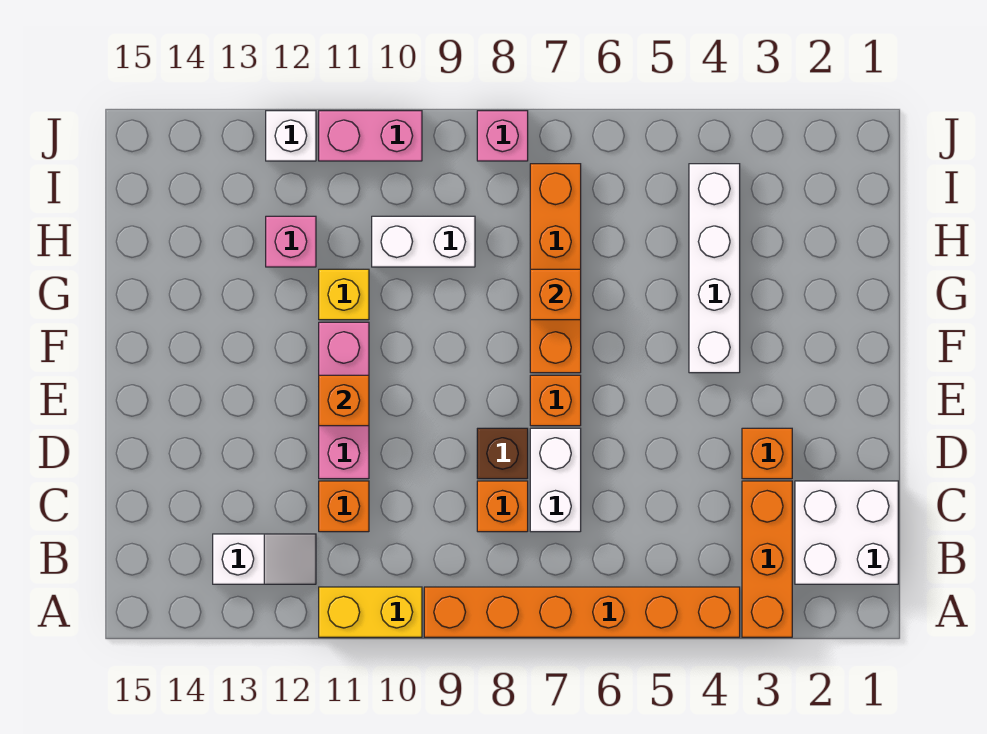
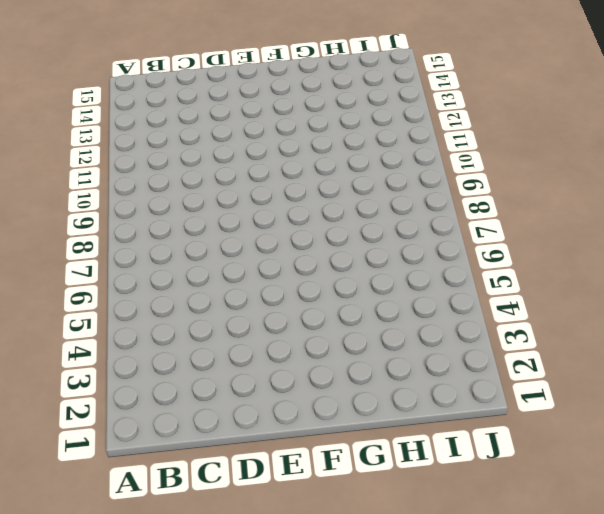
none -> orange 1x3 brick [742,481,792,637]
none -> orange 1x6 brick [424,587,740,637]
none -> yellow 1x2 brick [319,587,422,637]

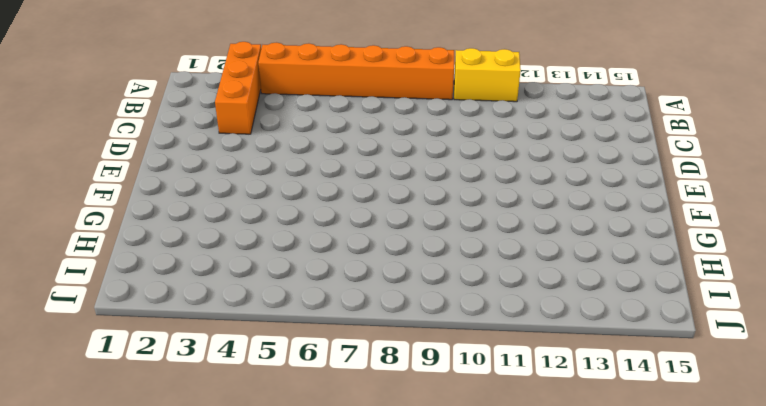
none -> white 2x2 brick [795,481,898,584]
none -> white 1x2 slope [213,534,316,584]
none -> white 1x2 brick [530,428,581,532]

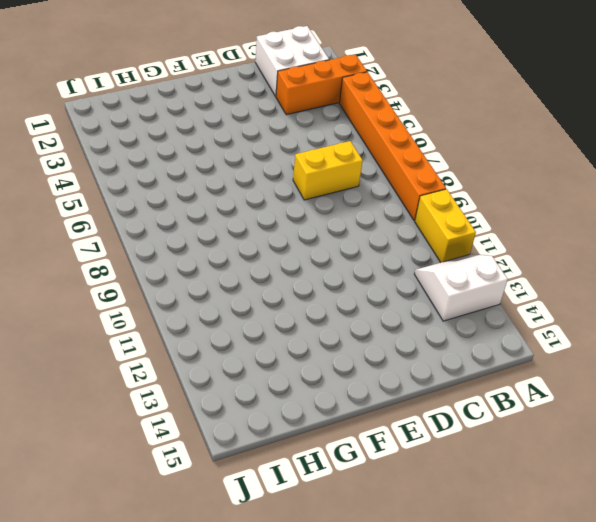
white 2x2 slope [414,254,508,321] -> white 1x2 slope [213,534,316,584]
yellow 1x2 brick [293,141,363,200] -> white 1x2 brick [530,428,581,532]
none -> orange 1x1 brick [477,481,528,532]
none -> orange 1x1 brick [319,481,369,532]
none -> orange 1x1 brick [742,428,792,479]

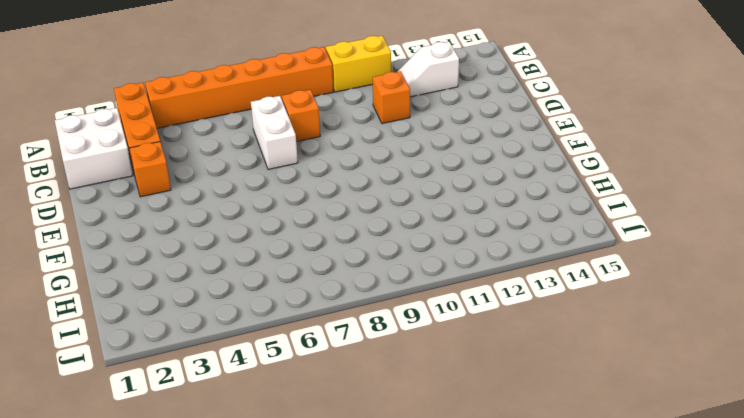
none -> brown 1x1 brick [477,428,528,479]
none -> pink 1x3 brick [319,322,369,479]
none -> orange 1x1 brick [530,375,581,426]

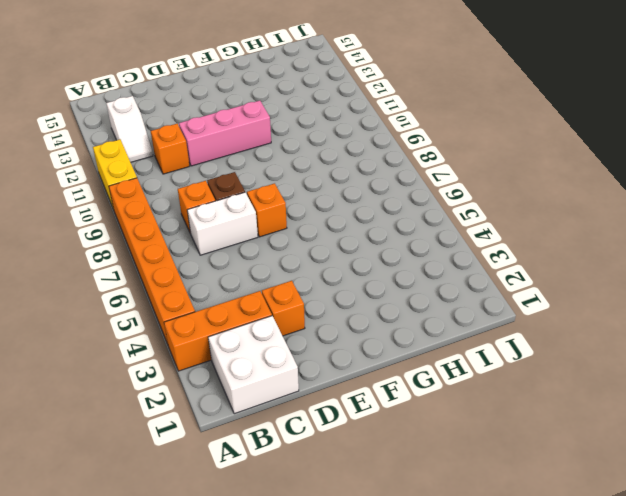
none -> white 1x4 brick [689,164,740,373]
none -> orange 1x4 brick [530,164,581,373]
none -> yellow 1x1 brick [319,269,369,320]

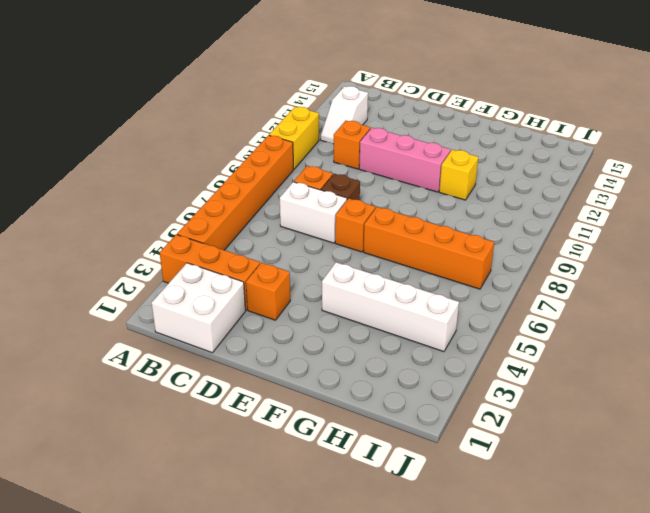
none -> white 1x2 brick [372,216,475,267]
none -> pink 1x1 brick [266,216,316,267]
none -> pink 1x1 brick [477,111,528,161]

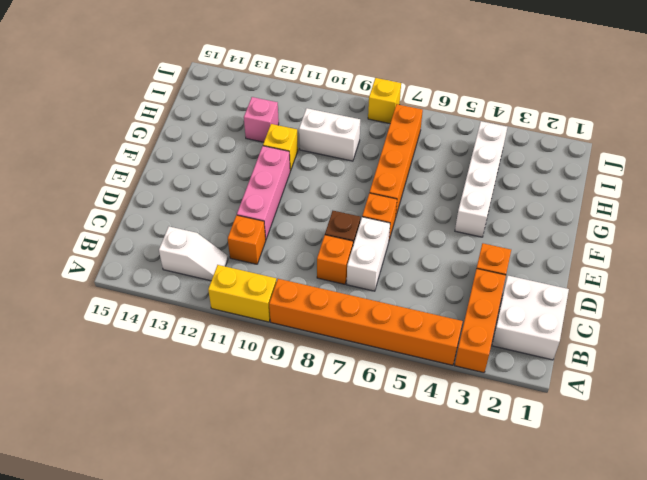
yellow 1x1 brick [368,78,401,124] -> pink 1x1 brick [477,111,528,161]
none -> pink 1x2 brick [319,111,422,161]
none -> white 1x1 brick [266,111,316,161]
none -> orange 1x1 brick [319,375,369,426]

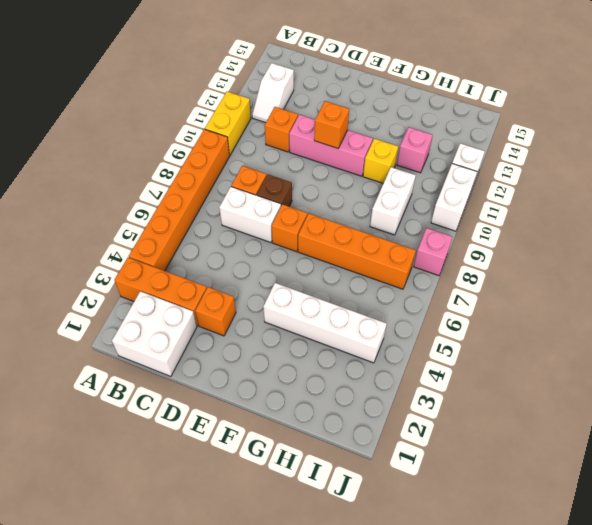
white 1x2 brick [431,164,477,231] -> pink 1x2 brick [319,111,422,161]
none -> orange 1x1 brick [530,269,581,320]

